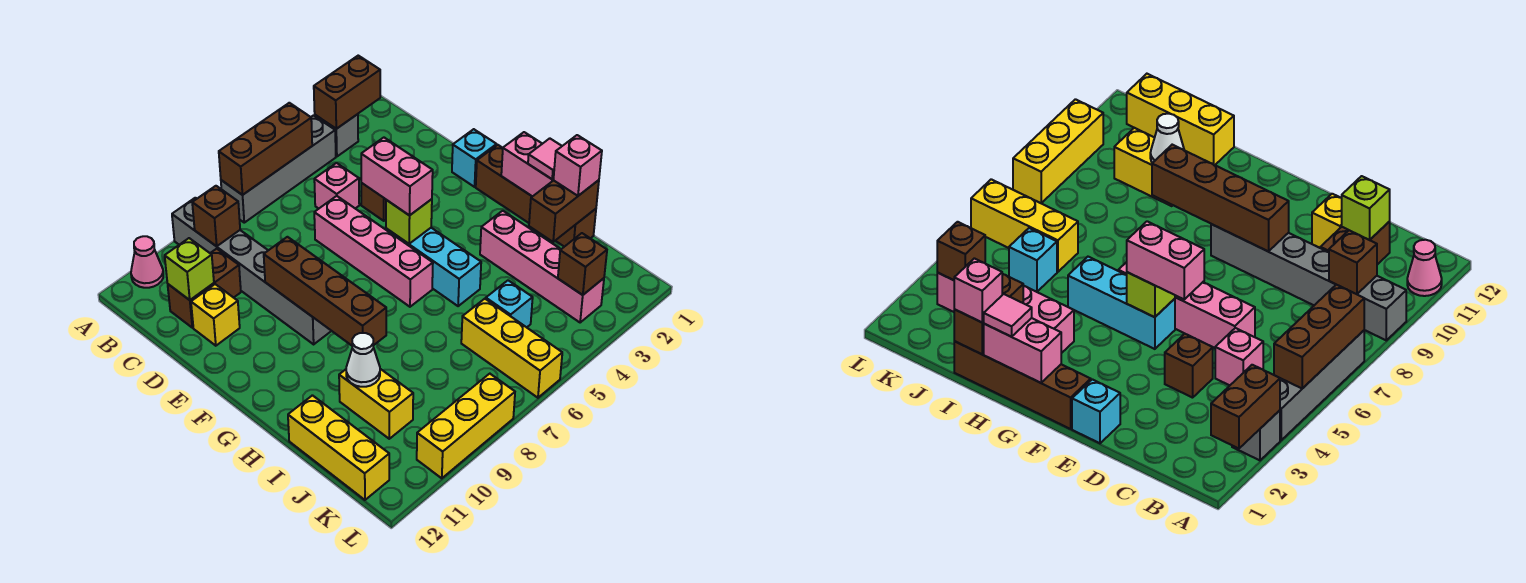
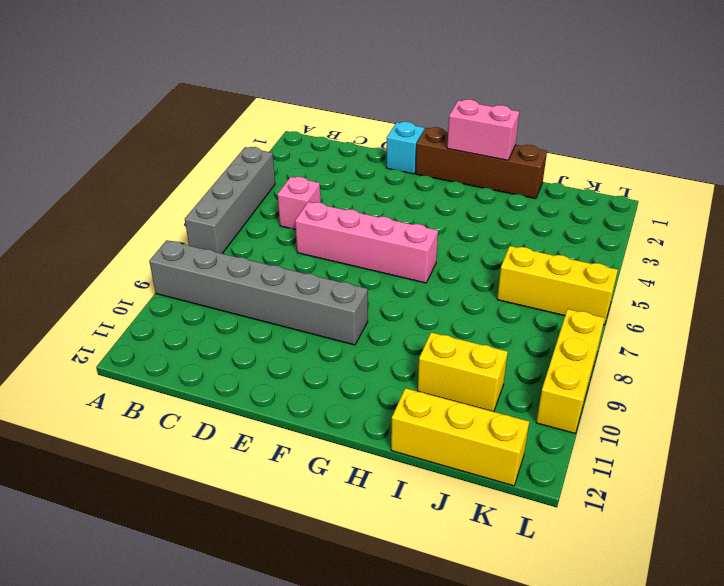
none -> grey 1x1 brick [315,114,358,157]
none -> pink 1x1 cone [131,236,163,288]
none -> brown 1x2 brick [168,249,241,328]
none -> brown 1x1 brick [361,183,386,221]

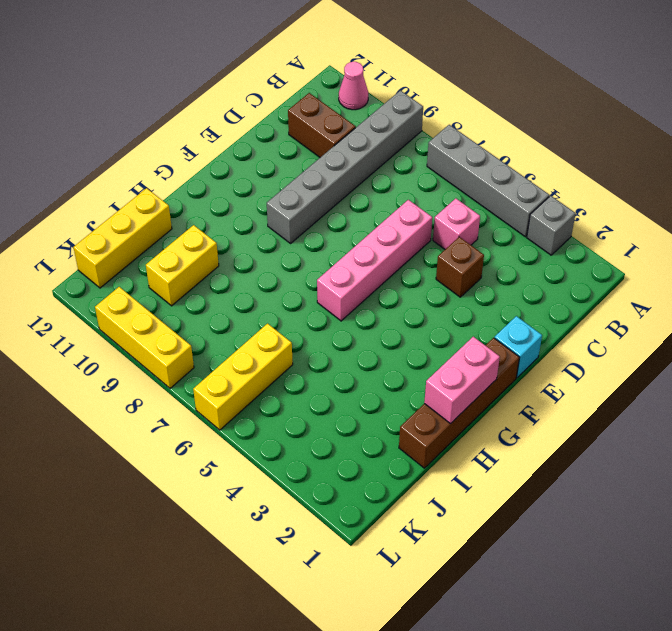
none -> yellow 1x1 brick [191,284,240,346]
none -> cyan 1x3 brick [386,228,481,306]
none -> pink 1x4 brick [480,211,604,323]
none -> cyan 1x1 brick [486,280,533,327]

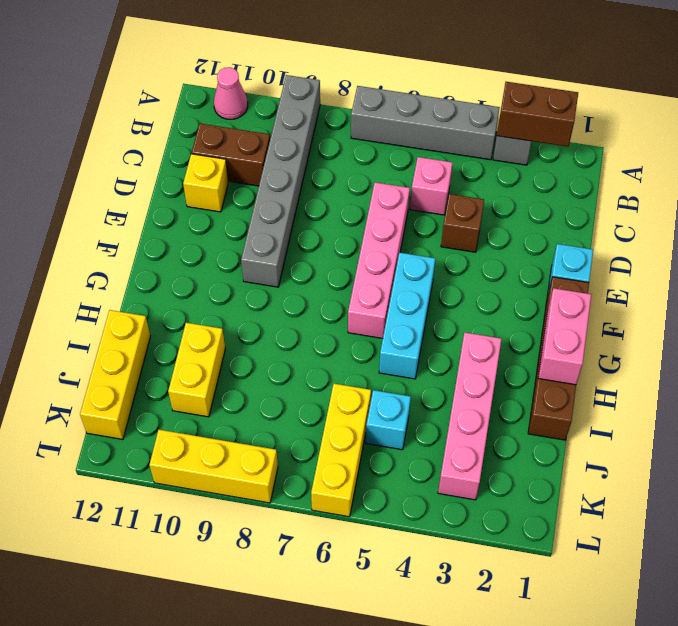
none -> brown 1x3 brick [219,103,312,195]
none -> brown 1x1 brick [192,186,240,246]
none -> lime 1x1 brick [165,238,214,300]
none -> brown 1x4 brick [264,237,386,346]

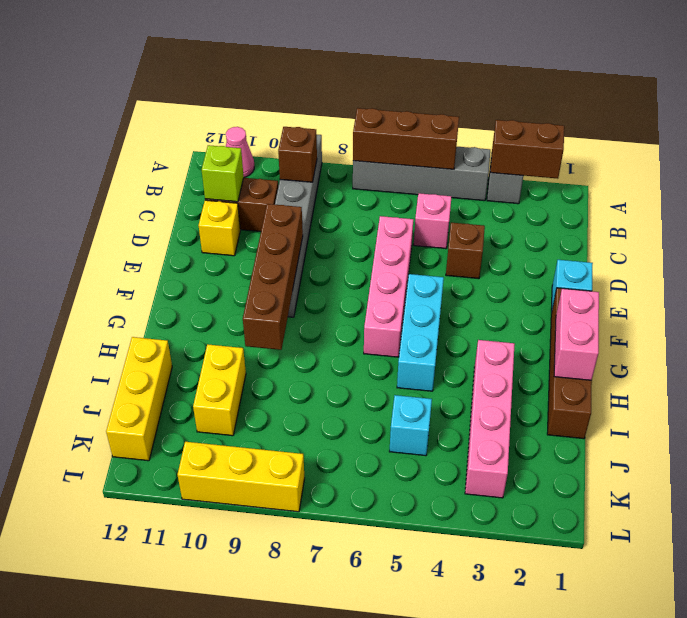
none -> yellow 1x3 brick [461,299,562,398]
none -> lime 1x1 brick [386,199,432,244]
none -> brown 1x2 brick [529,180,599,242]
none -> white 1x1 cone [346,333,380,387]

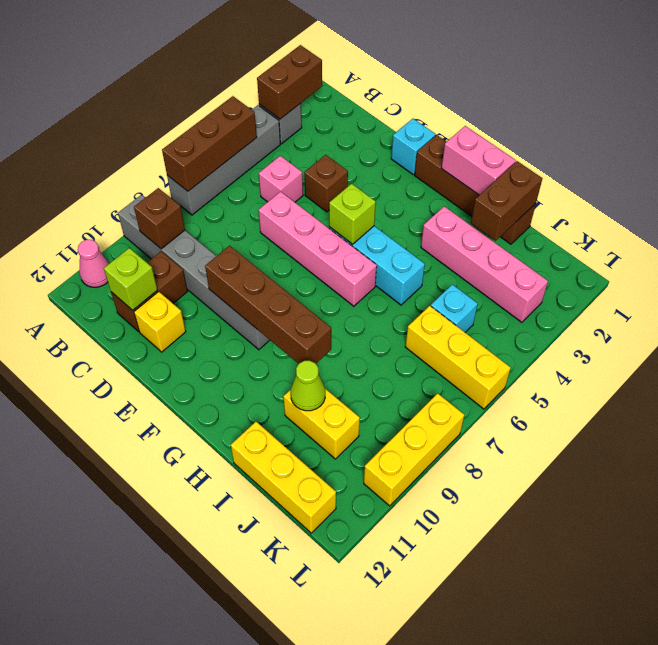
lime 1x1 cone [291,361,325,411] -> white 1x1 cone [346,333,380,387]
none -> brown 1x1 brick [558,233,607,295]
none -> pink 1x2 brick [361,138,433,216]
none -> pink 1x1 tile [528,138,562,179]
none -> pink 1x1 brick [553,135,602,196]

